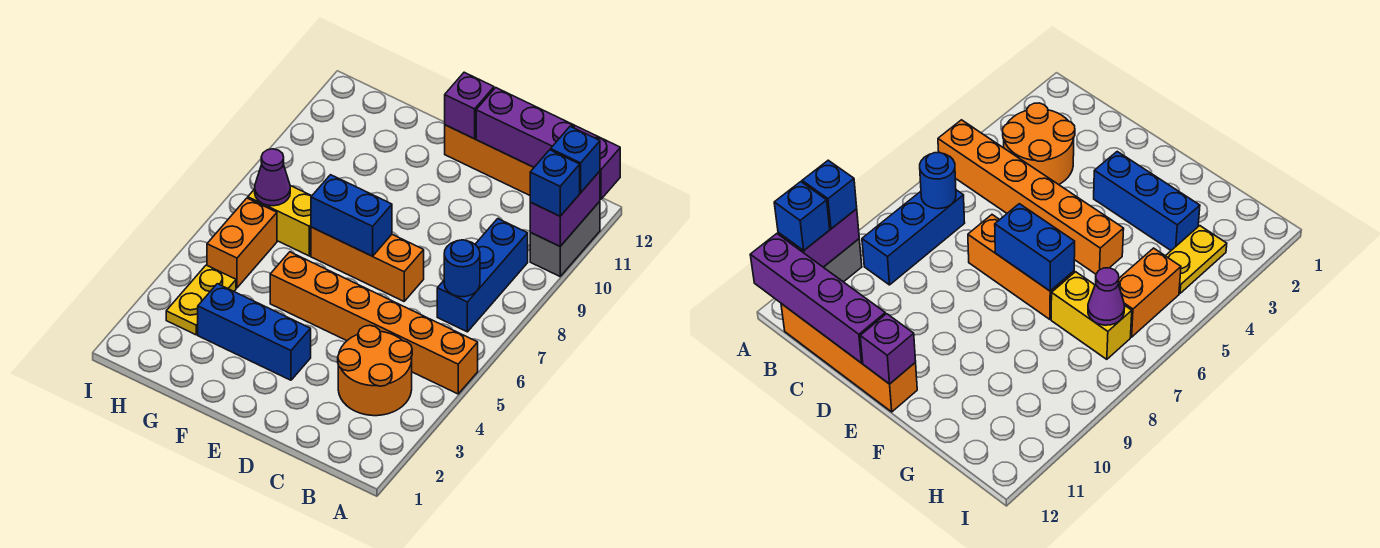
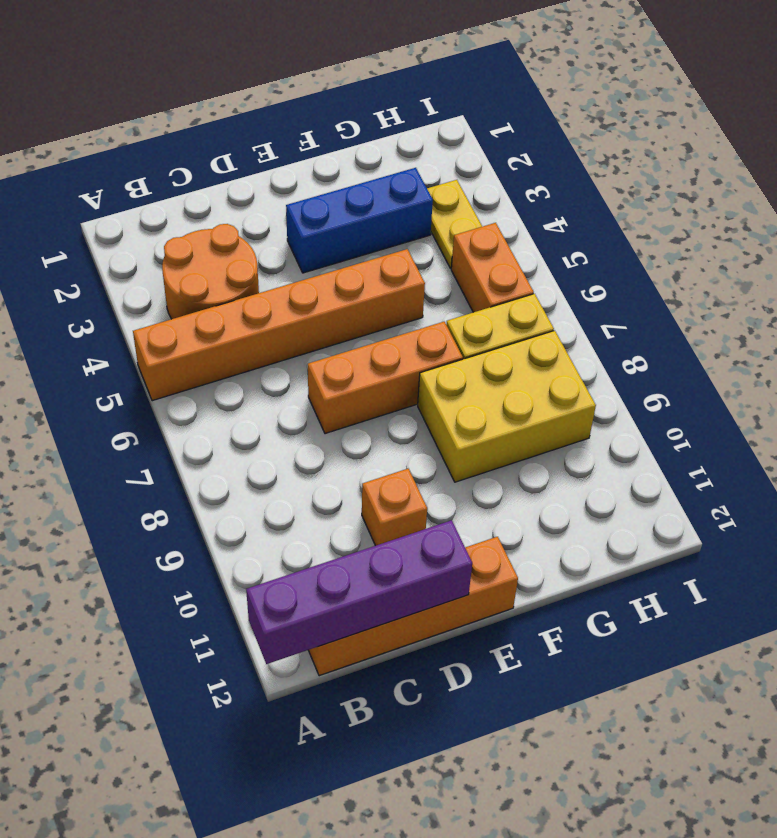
orange 1x1 brick [362,469,427,546] -> none
yellow 2x3 brick [418,331,596,482] -> none
none -> grey 1x2 brick [530,201,600,276]
none -> blue 1x3 brick [437,219,528,332]
none -> purple 1x2 brick [530,171,600,246]

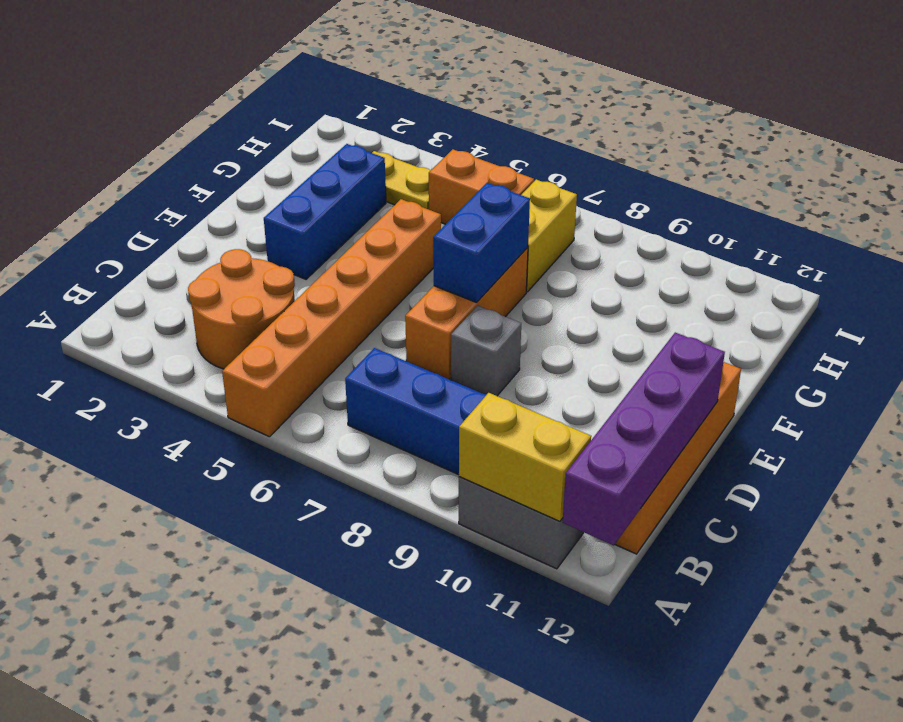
yellow 1x2 brick [459,393,591,521] -> purple 1x2 brick [530,171,600,246]
grey 1x1 brick [451,306,521,396] -> none
none -> blue 1x1 round brick [444,240,480,297]
none -> purple 1x1 brick [445,72,494,139]
none -> purple 1x1 cone [255,149,290,206]

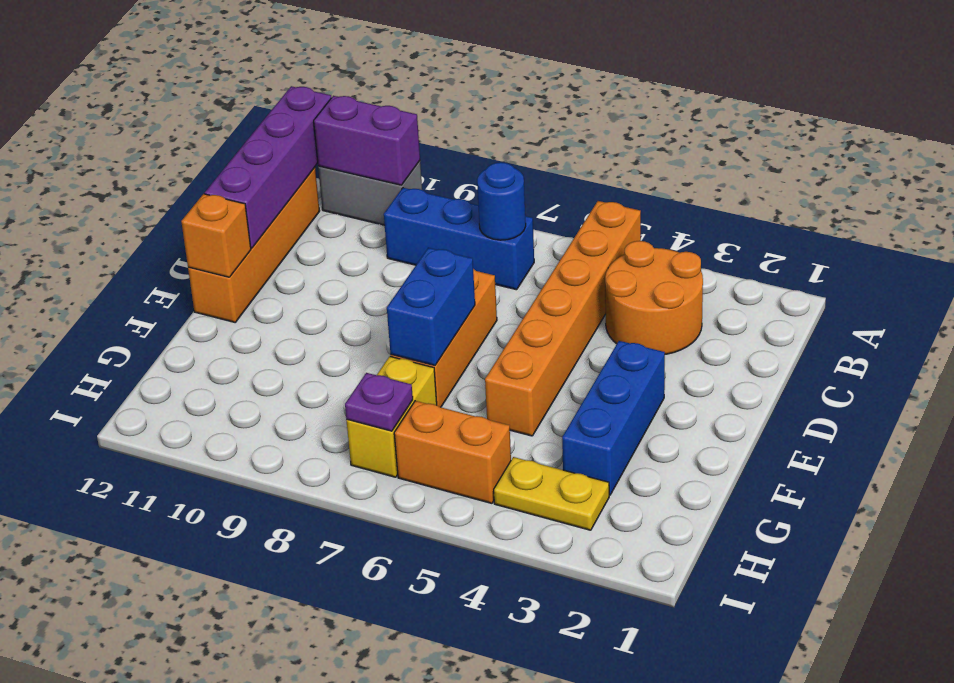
orange 1x1 brick [181,194,251,277] -> purple 1x1 brick [445,72,494,139]
purple 1x1 plate [345,373,413,431] -> purple 1x1 cone [255,149,290,206]
none -> blue 1x1 brick [530,150,580,216]
none -> blue 1x1 brick [551,126,600,193]

